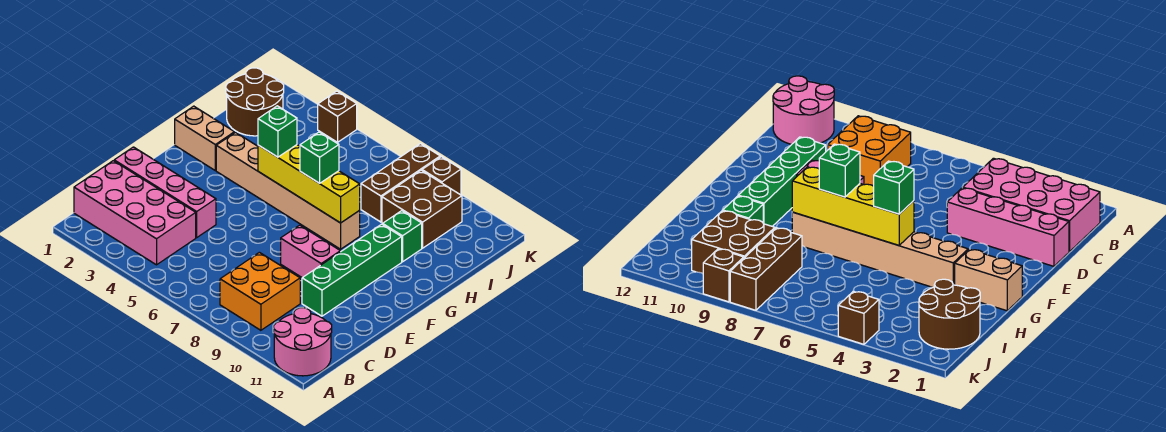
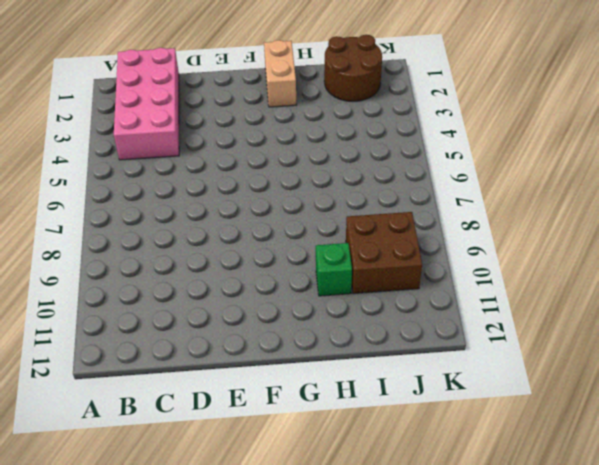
none -> pink 2x2 round brick [274,308,332,376]
none -> orange 2x2 brick [220,252,300,330]
none -> pink 1x4 brick [114,147,216,237]

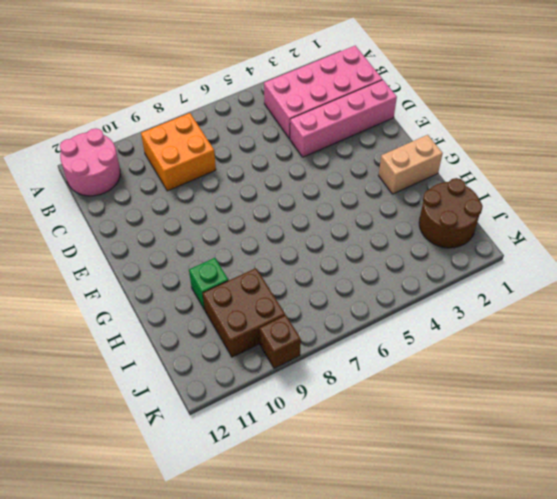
none -> green 1x4 brick [302,224,402,316]
none -> pink 1x2 brick [281,225,340,278]
none -> tan 1x6 brick [216,133,360,249]

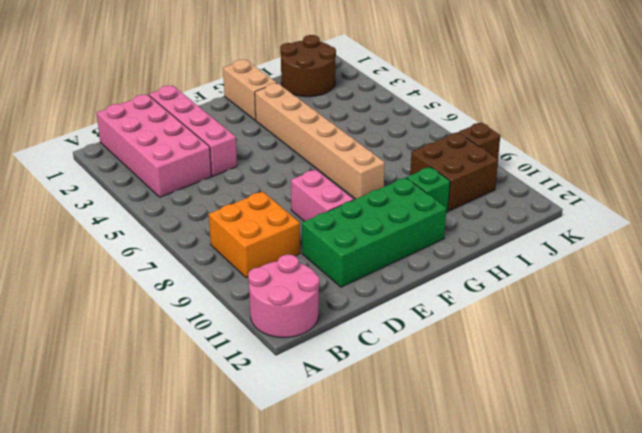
green 2x4 brick [302,178,446,287] -> green 1x4 brick [302,224,402,316]
none -> brown 1x3 brick [361,144,440,222]
none -> brown 1x1 brick [318,91,357,142]
none -> yellow 1x4 brick [258,145,360,223]

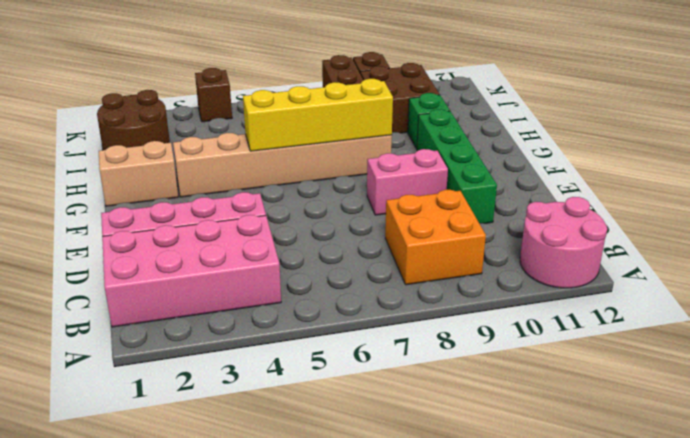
none -> green 1x1 brick [258,106,297,157]
none -> green 1x1 brick [300,132,339,183]

